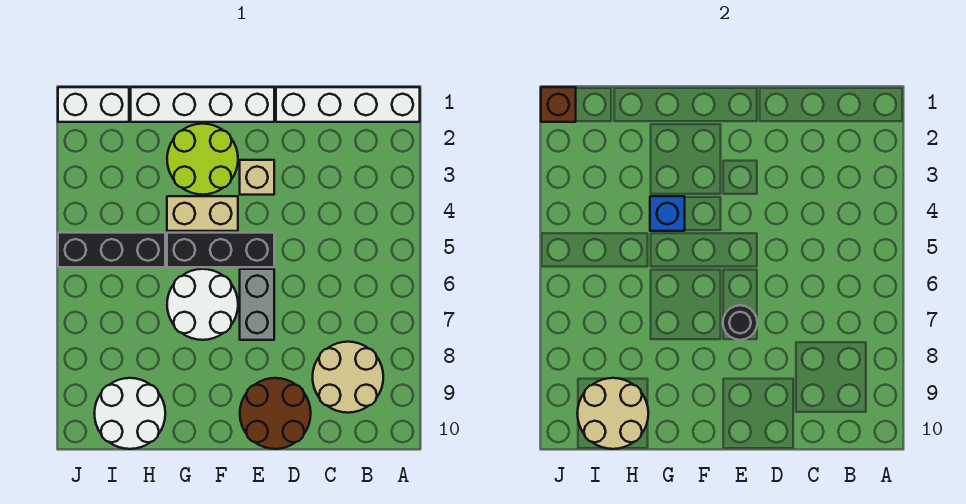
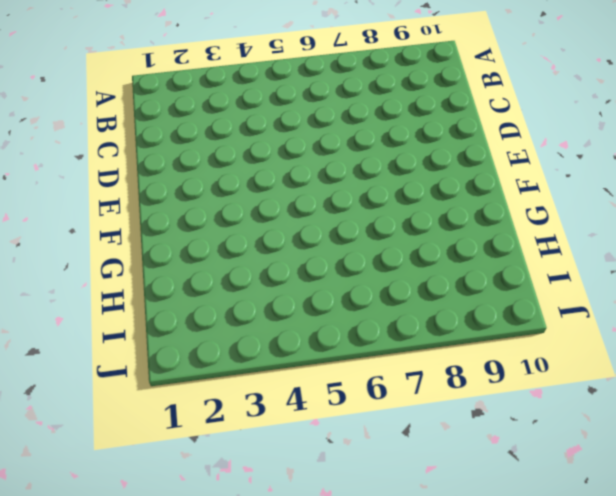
none -> white 1x4 brick [276,87,420,122]
none -> tan 2x2 round brick [313,342,383,413]
none -> brown 2x2 round brick [240,378,311,449]

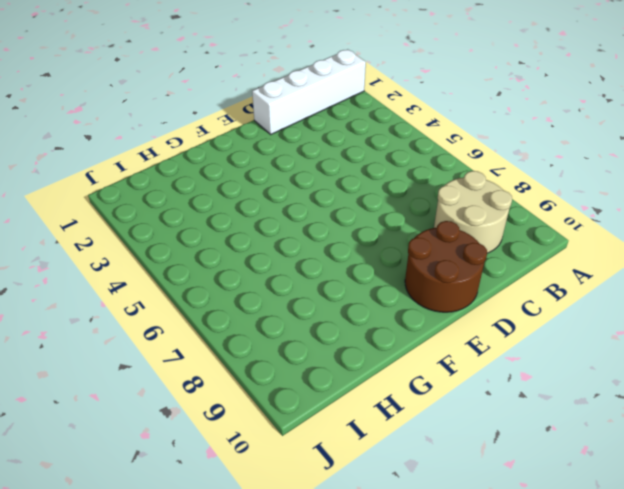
none -> white 1x4 brick [131,87,274,122]
none -> tan 1x1 brick [240,160,274,195]
none -> black 1x3 brick [167,233,274,267]

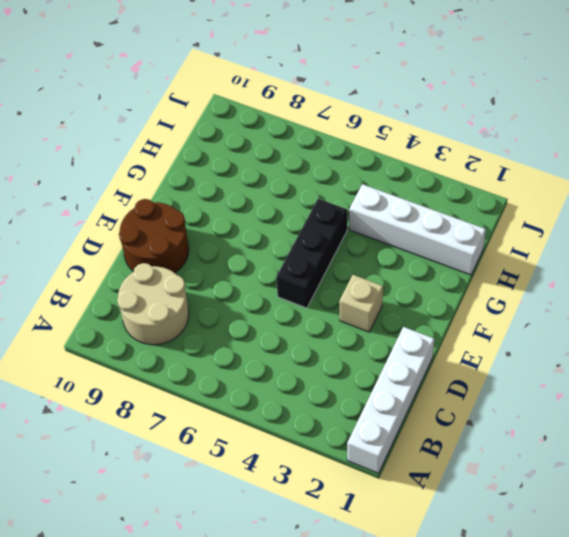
white 1x4 brick [349,184,486,275] -> white 1x4 brick turned to [131,87,274,122]
none -> grey 1x2 brick [240,269,274,340]
none -> lime 2x2 round brick [167,124,238,195]
none -> tan 1x2 brick [167,196,238,231]

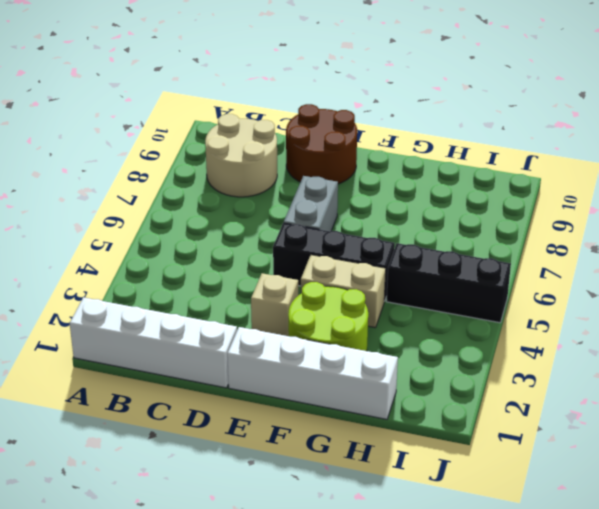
none -> white 2x2 round brick [167,269,238,340]
none -> white 2x2 round brick [94,378,165,449]
none -> white 1x2 brick [58,87,129,122]

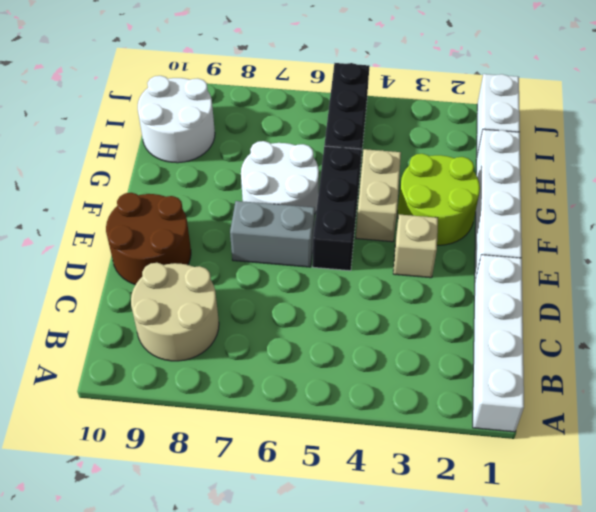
none -> black 1x1 round brick [723,305,757,340]
none -> blue 1x1 brick [650,196,685,231]
none -> tan 2x2 round brick [577,378,648,449]

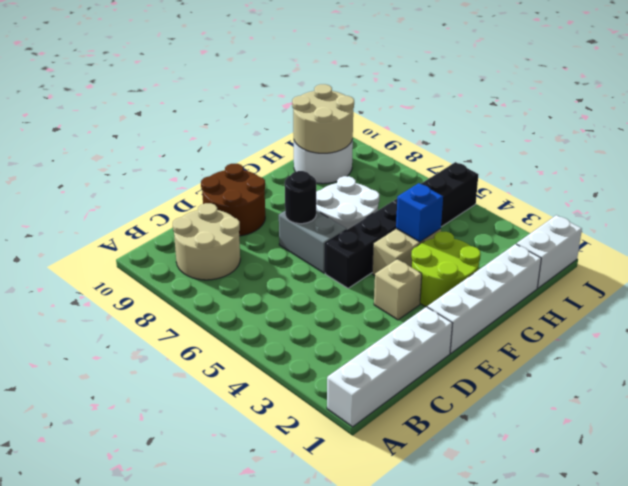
none -> brown 1x1 brick [541,87,576,122]

